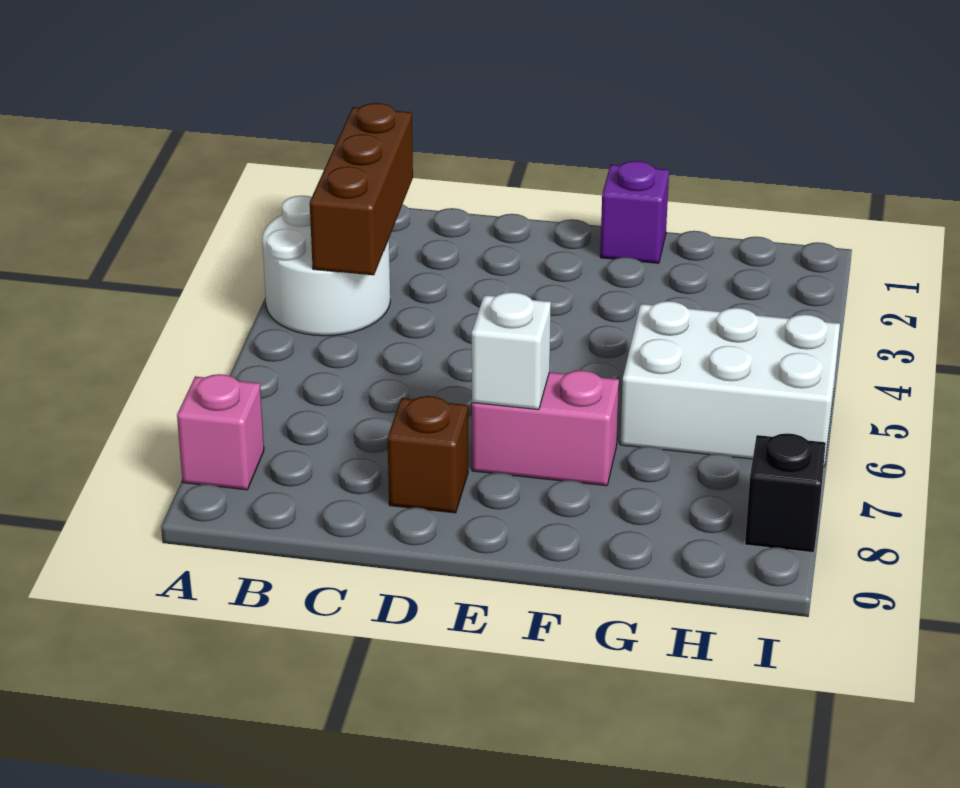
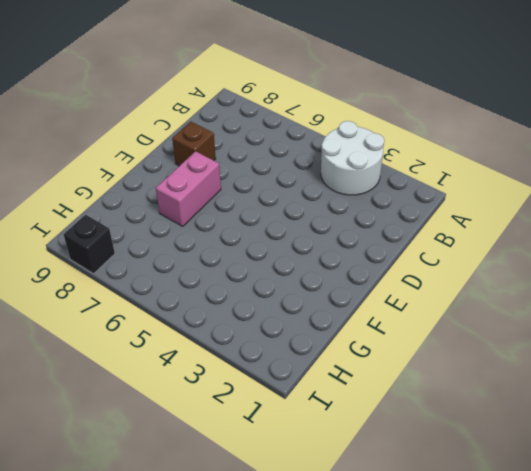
none -> pink 1x1 brick [177,374,264,490]
none -> purple 1x1 brick [600,161,669,263]

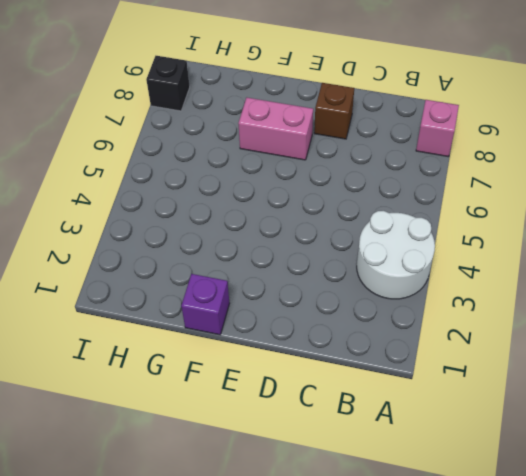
none -> white 2x3 brick [620,301,840,466]
none -> brown 1x3 brick [310,103,413,275]

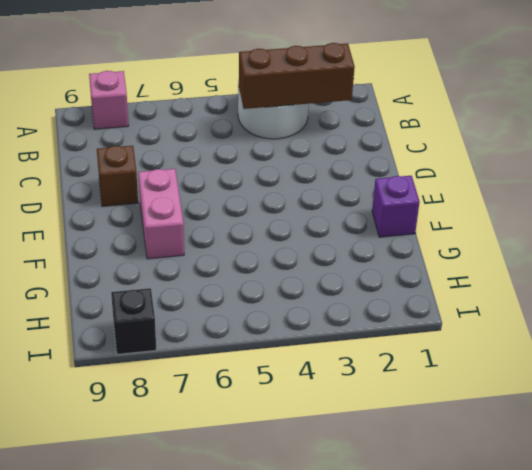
none -> white 2x3 brick [620,301,840,466]
none -> white 1x1 brick [472,292,551,410]

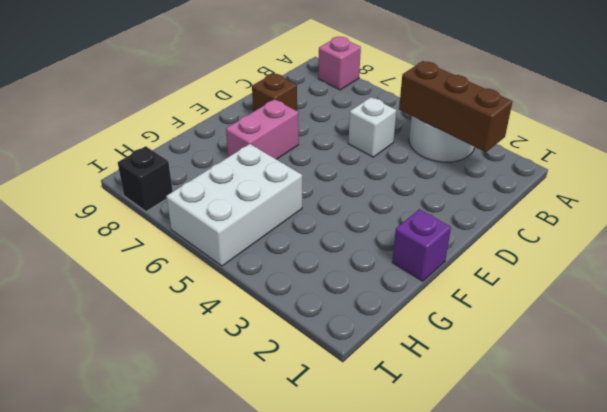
white 1x1 brick [348,97,397,157] -> white 1x1 brick moved to [472,292,551,410]

